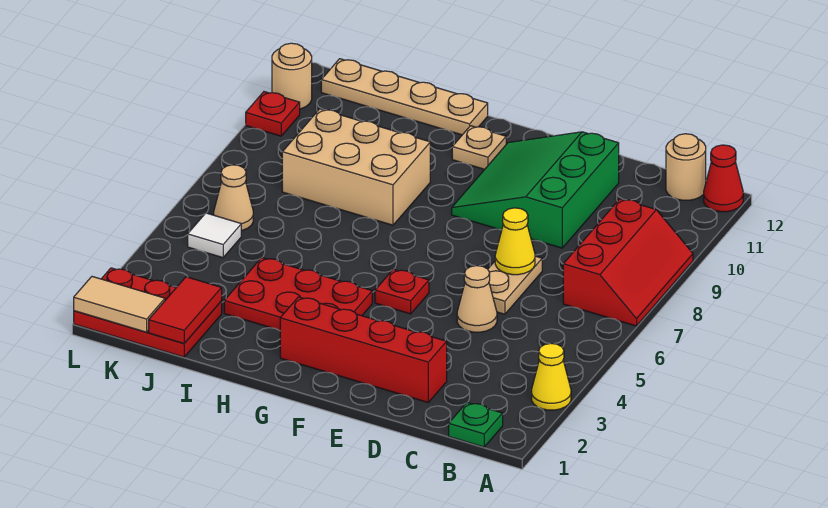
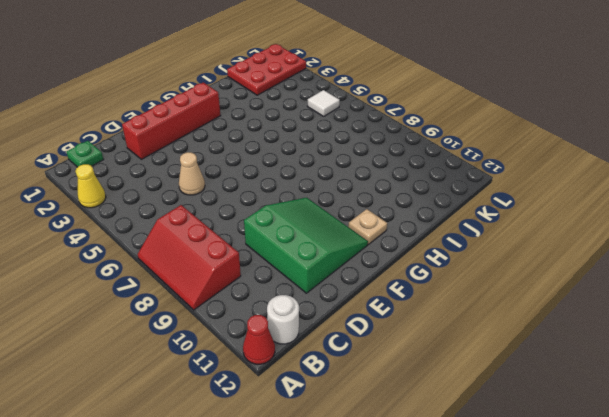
white 1x1 round brick [267,295,299,344] -> tan 1x1 round brick [666,134,706,200]
none -> tan 1x2 plate [488,256,542,314]
none -> red 1x1 plate [375,269,429,314]
none -> red 2x3 plate [224,258,372,330]

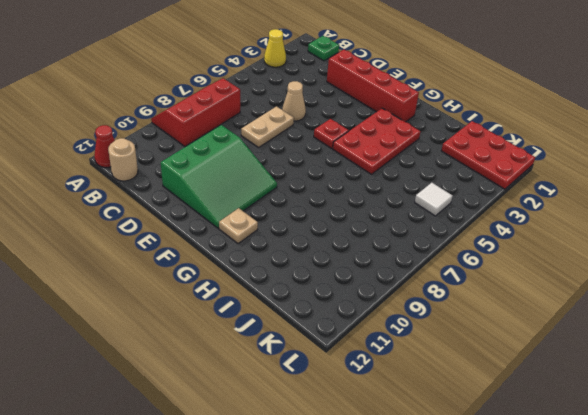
red 2x3 plate [333,108,421,174] -> red 2x3 plate turned to [224,258,372,330]
none -> tan 2x3 brick [282,109,430,225]
none -> tan 1x4 plate [321,59,488,135]
none -> tan 1x1 cone [214,165,253,231]

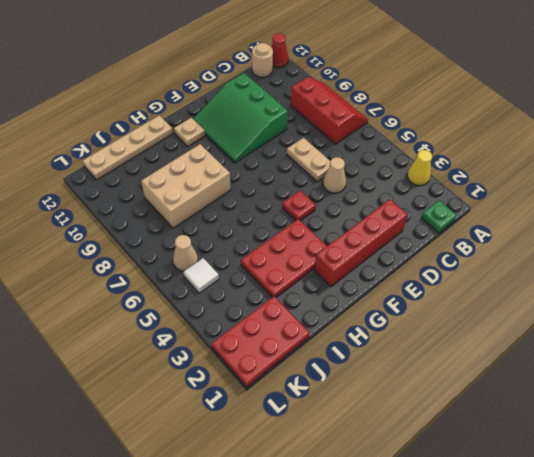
none -> red 1x1 plate [246,92,300,136]
none -> tan 1x1 round brick [272,43,312,109]
none -> yellow 1x1 cone [495,208,535,275]

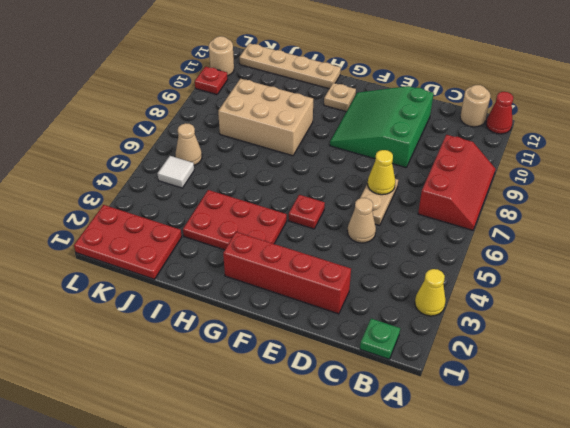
none -> red 1x2 tile [149,277,222,343]
none -> tan 1x2 tile [74,277,165,332]

